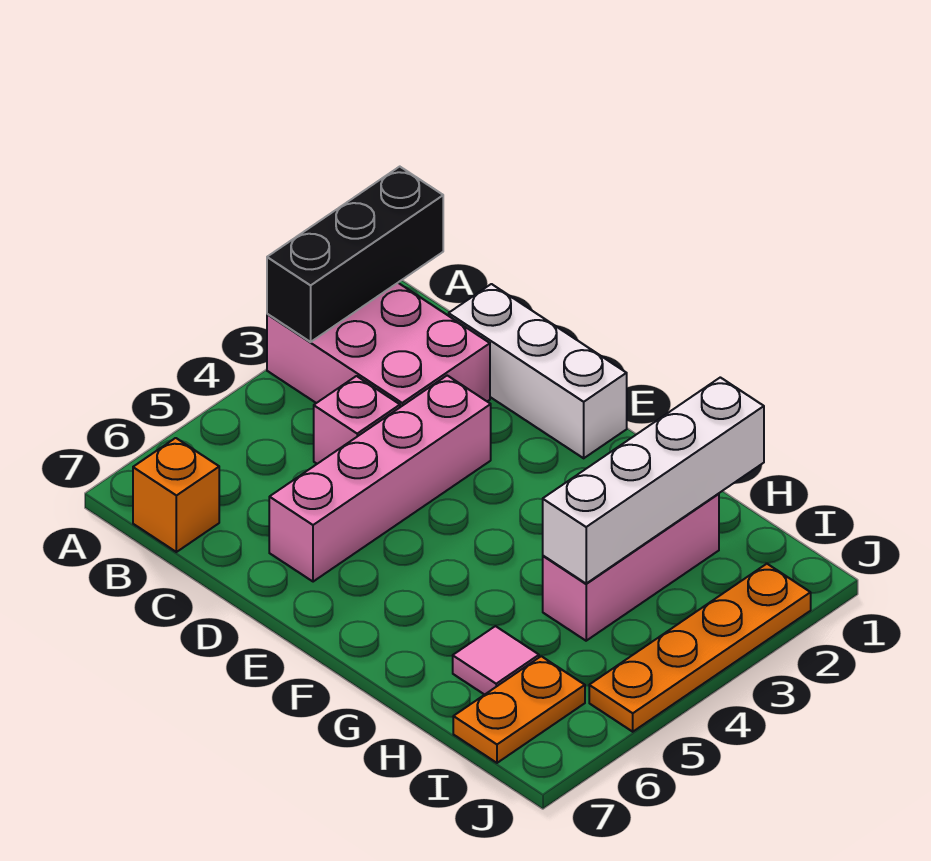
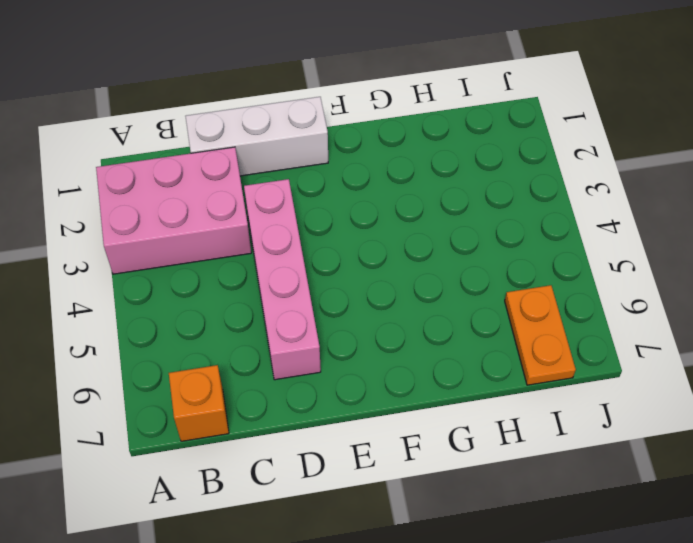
none -> pink 1x1 brick [314,376,400,464]
none -> pink 1x3 brick [543,494,719,641]

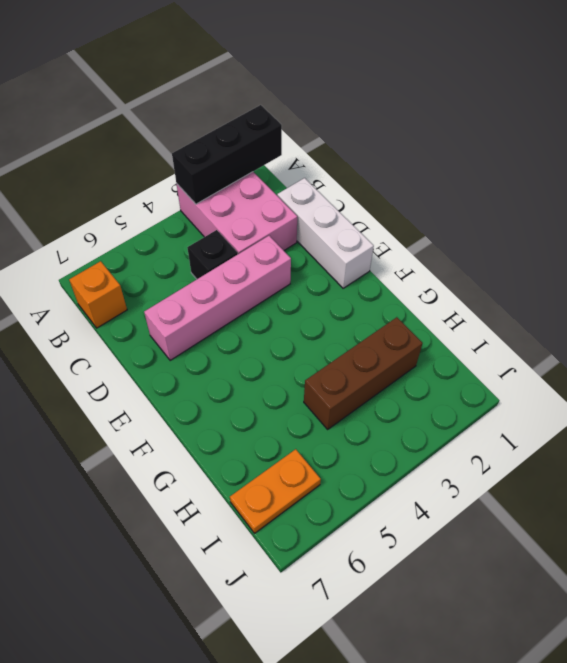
black 1x1 brick [187,230,238,279] -> pink 1x1 brick [314,376,400,464]
brown 1x3 brick [304,317,423,429] -> pink 1x3 brick [543,494,719,641]
none -> pink 1x1 tile [453,626,539,695]
none -> orange 1x4 plate [589,564,811,732]

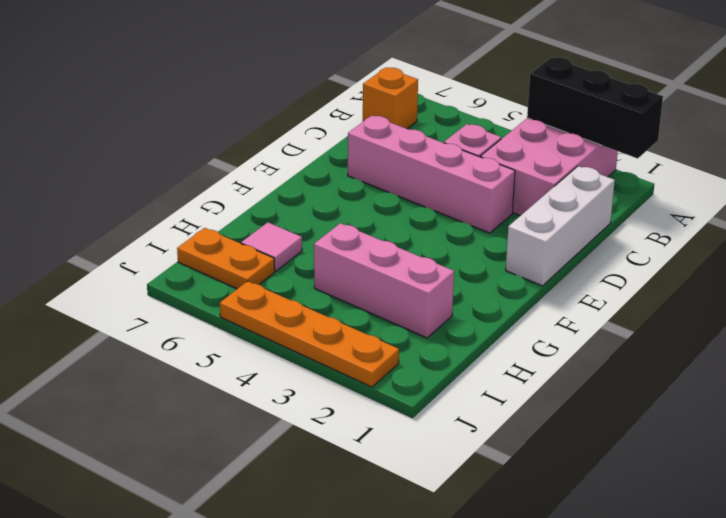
none -> white 1x4 brick [543,377,764,583]

